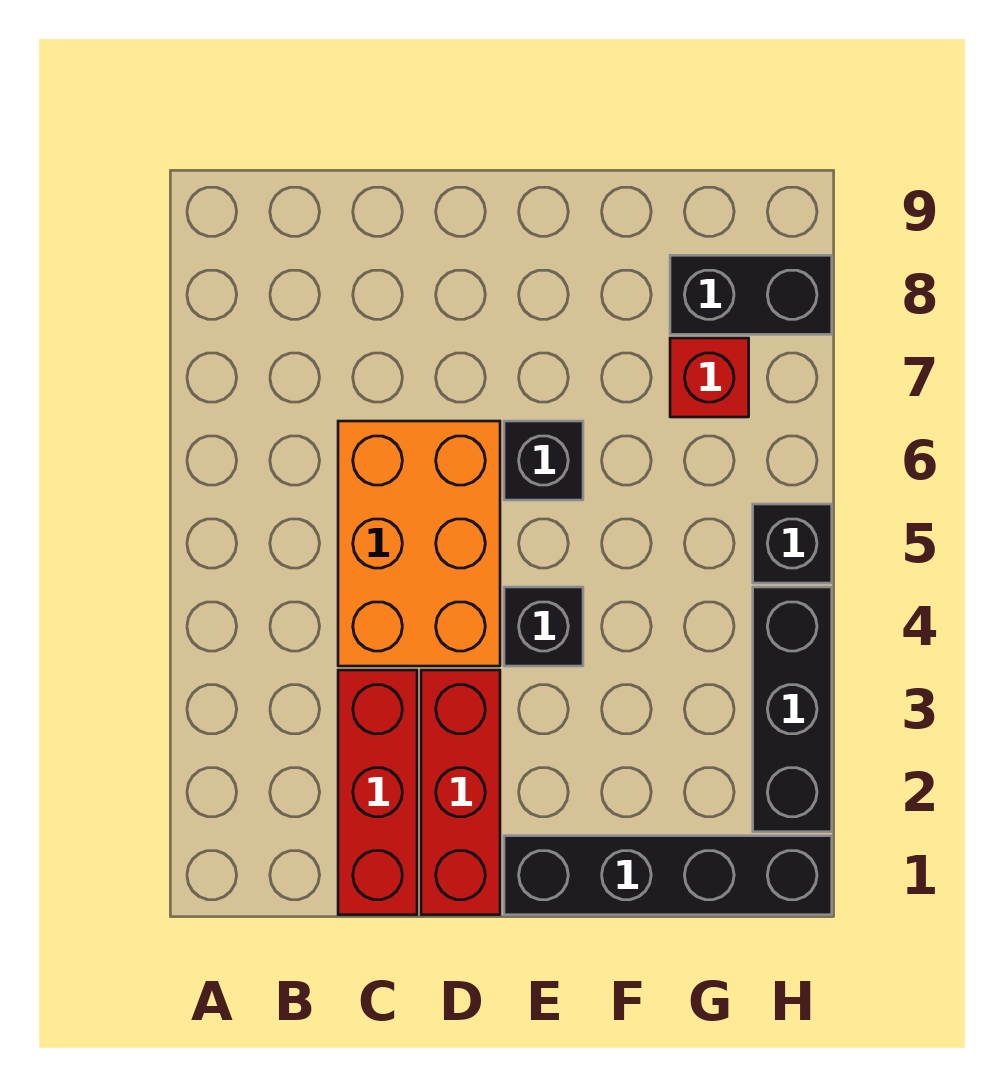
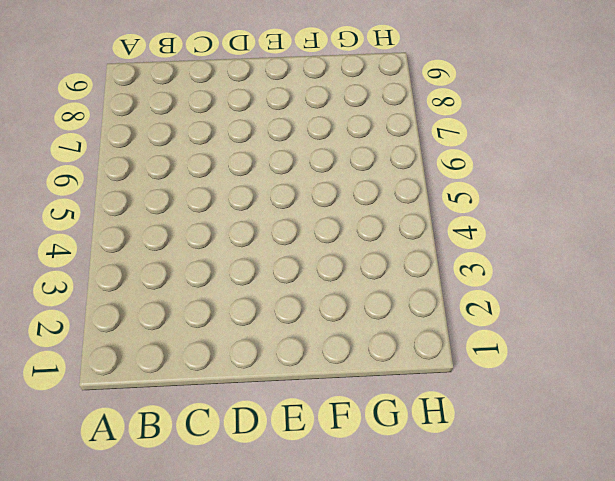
none -> red 1x3 brick [338,670,417,915]
none -> orange 2x3 brick [338,421,500,666]

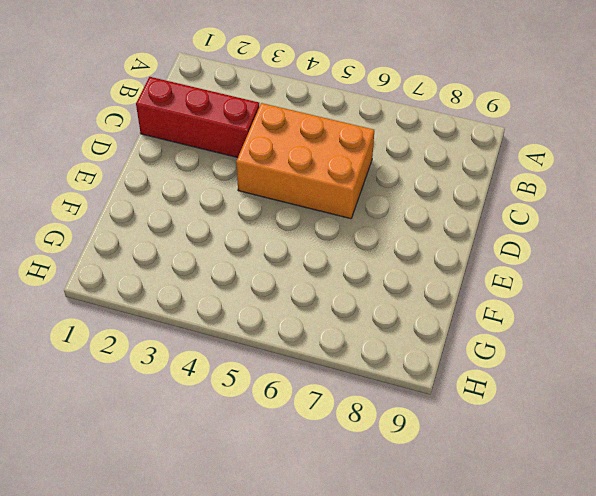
none -> red 1x3 brick [421,670,500,915]
none -> black 1x4 brick [504,836,832,915]

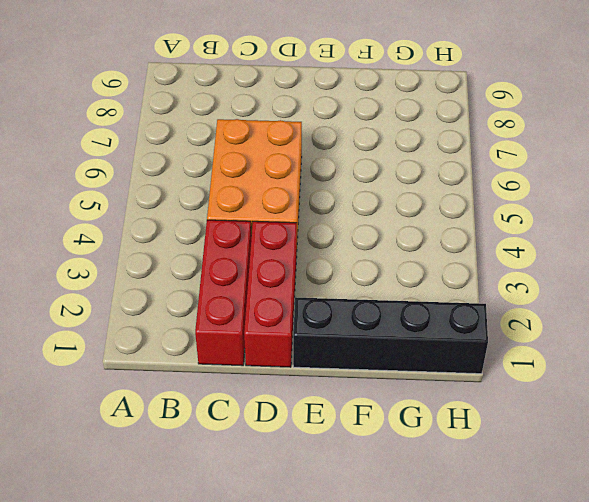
none -> black 1x1 brick [504,587,583,666]
none -> black 1x1 brick [504,421,583,500]

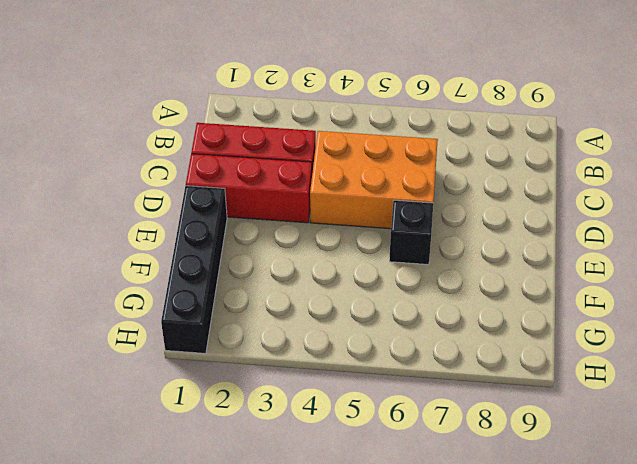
none -> black 1x1 brick [504,587,583,666]
none -> red 1x1 brick [670,338,749,417]

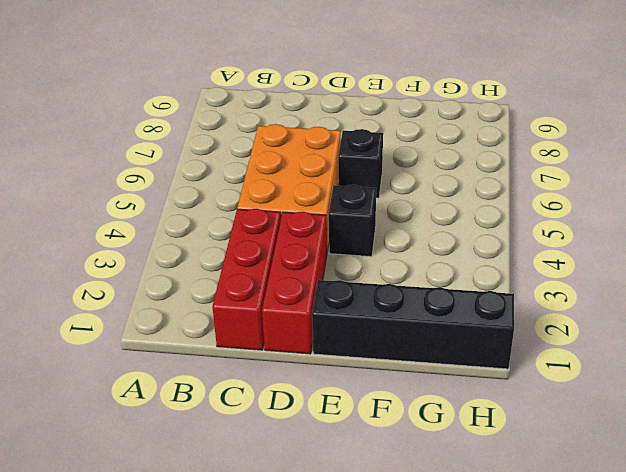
none -> red 1x1 brick [670,338,749,417]
none -> black 1x2 brick [670,255,832,334]

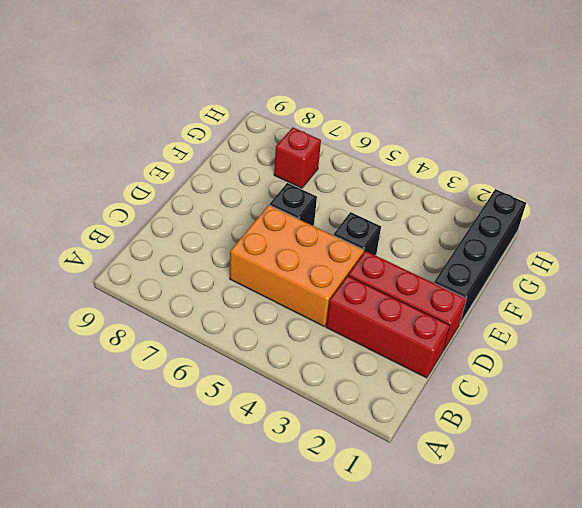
none -> black 1x2 brick [670,255,832,334]
none -> black 1x3 brick [753,587,832,832]

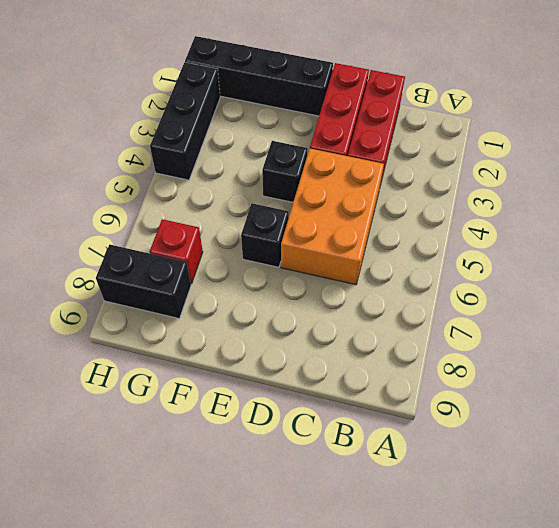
none -> black 1x1 brick [753,504,832,583]

